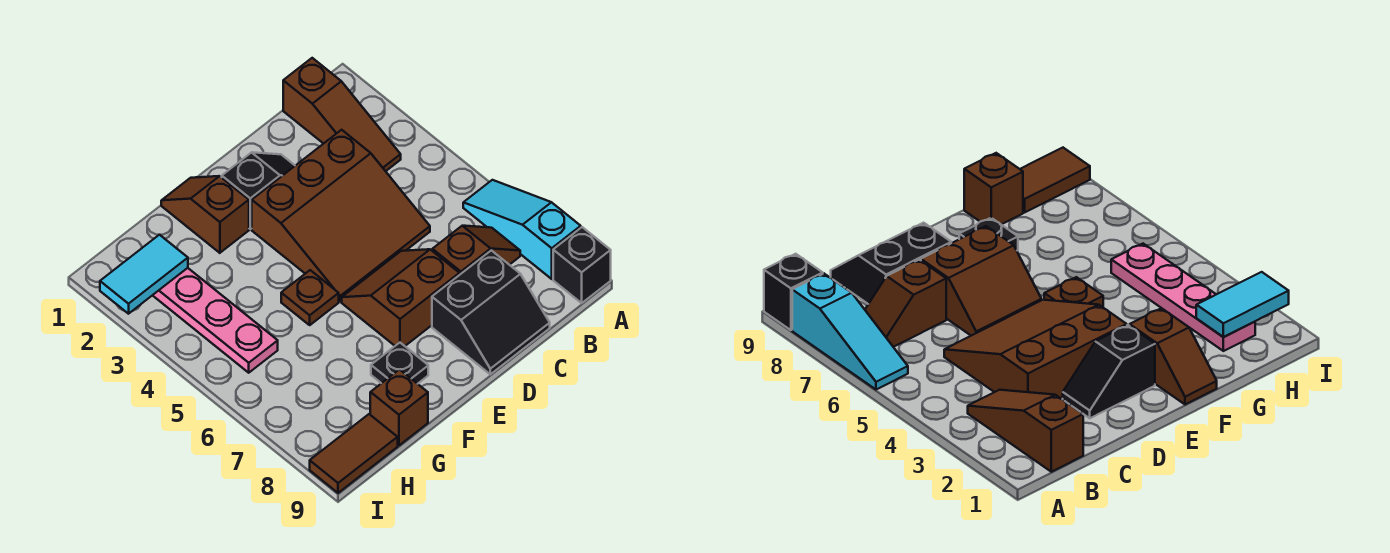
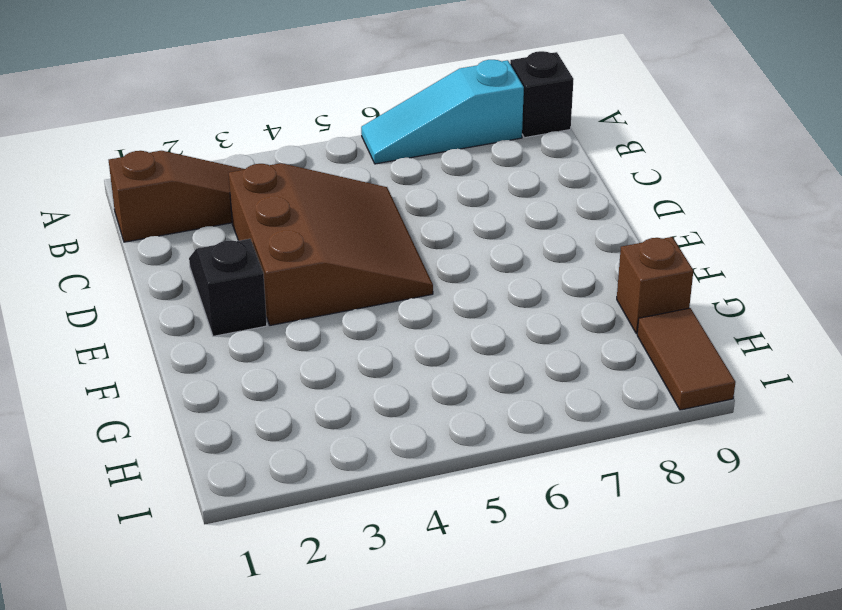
none -> brown 1x2 slope [432,226,520,275]
none -> black 2x2 slope [432,250,550,374]
none -> brown 2x2 slope [342,249,459,346]

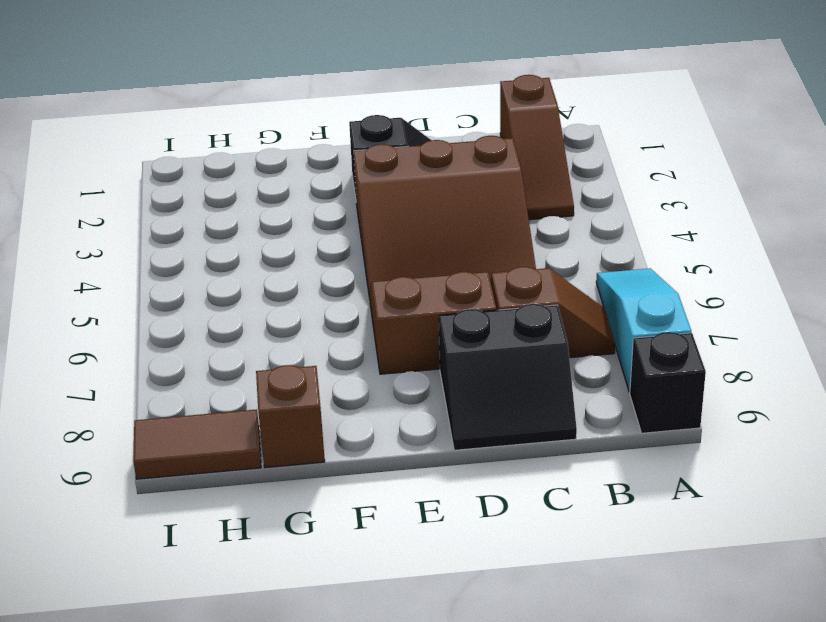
none -> brown 1x2 slope [161,176,249,253]
none -> brown 1x1 plate [281,270,339,325]
none -> black 1x1 plate [371,343,428,384]

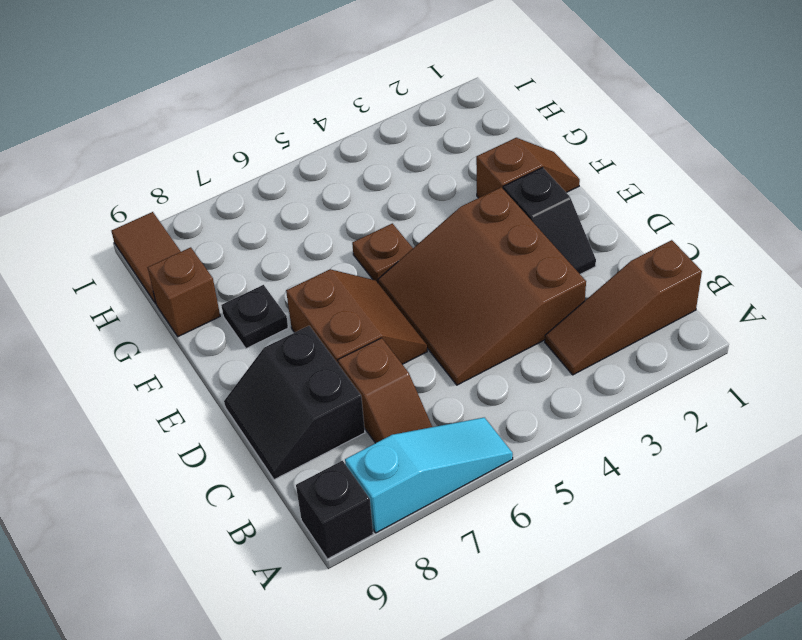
none -> pink 1x4 plate [153,268,278,373]
none -> cyan 1x2 tile [100,235,188,314]

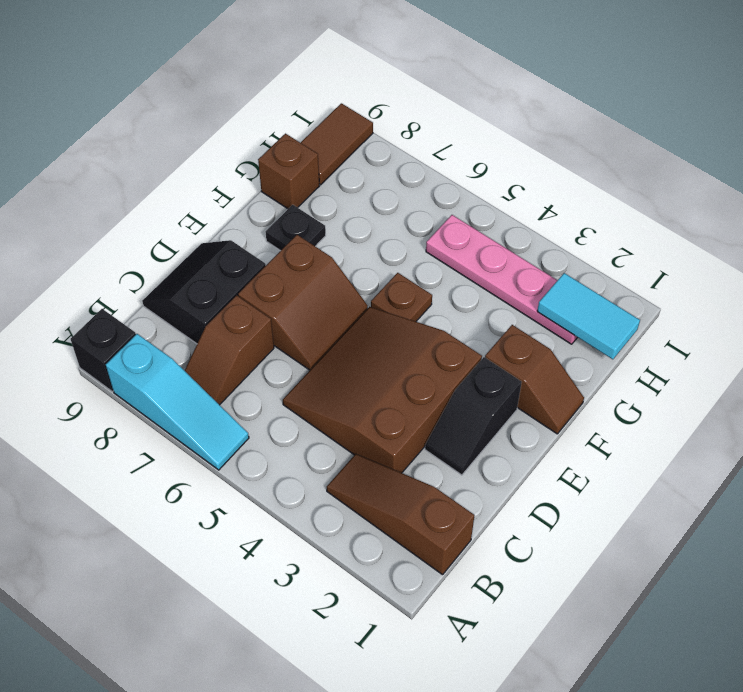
cyan 1x2 tile [537,273,640,359] -> cyan 1x2 tile turned to [100,235,188,314]

